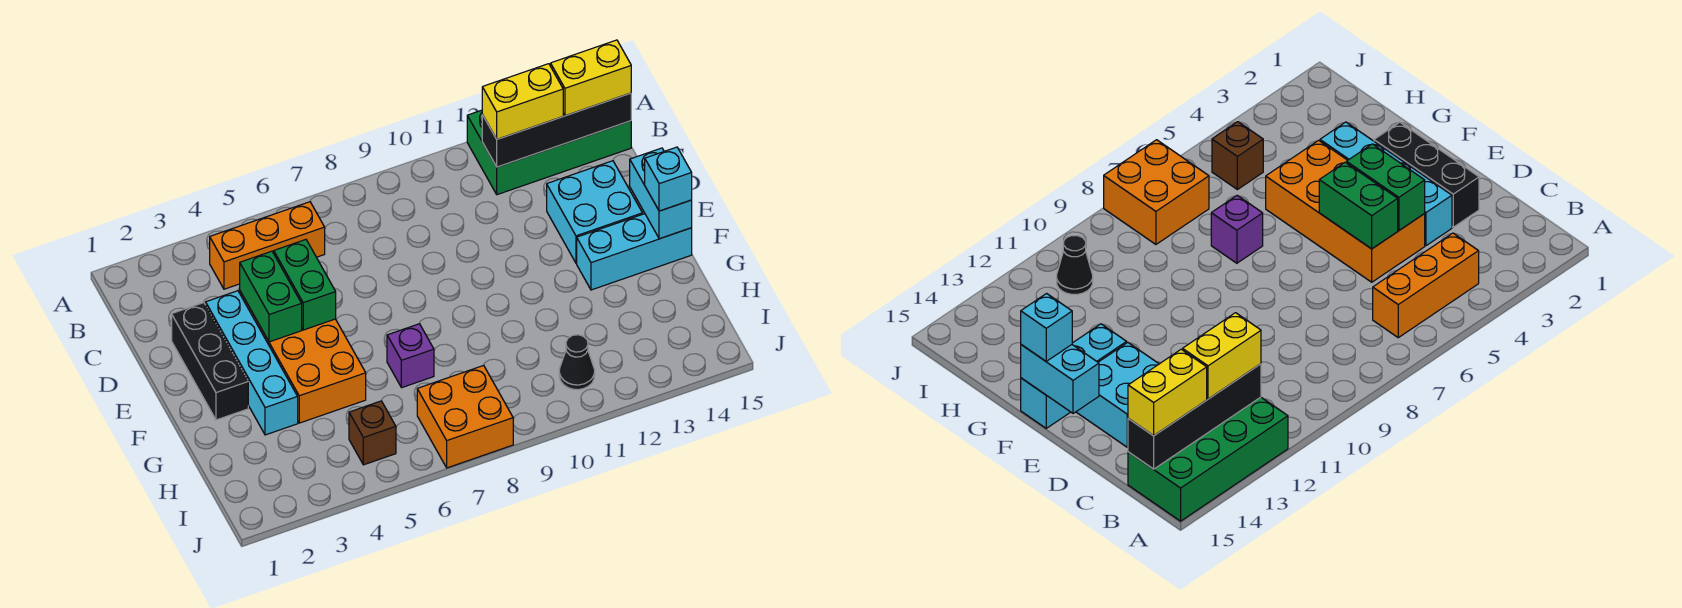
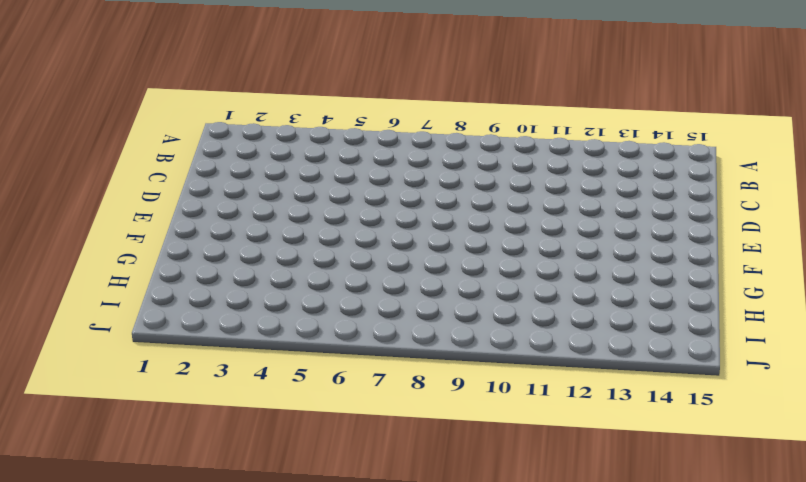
none -> green 2x4 brick [467,110,631,195]
none -> orange 1x3 brick [210,202,325,289]
none -> black 1x3 brick [172,303,248,420]

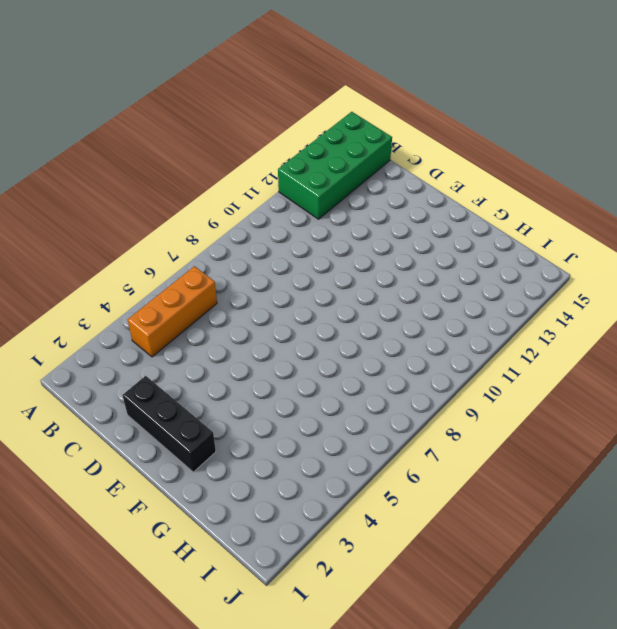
none -> cyan 1x4 brick [206,291,298,435]
none -> orange 2x4 brick [240,291,366,423]
none -> cyan 2x2 brick [547,161,642,263]

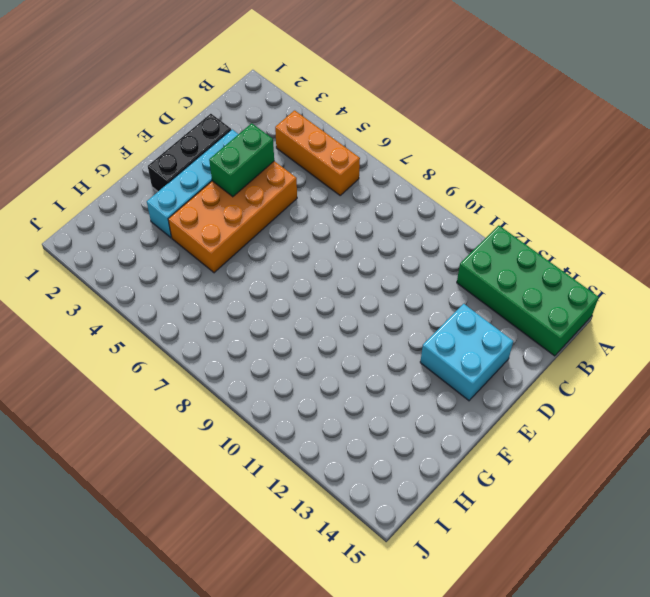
none -> cyan 1x3 brick [577,214,692,290]
none -> purple 1x1 brick [387,324,434,388]
none -> brown 1x1 brick [349,401,396,465]

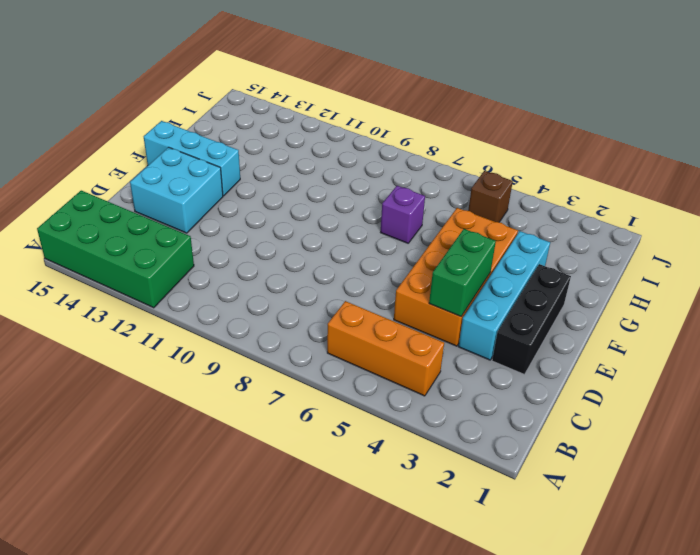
none -> orange 2x2 brick [417,365,513,468]
none -> black 1x1 cone [559,335,595,390]
none -> black 1x4 brick [482,93,631,167]

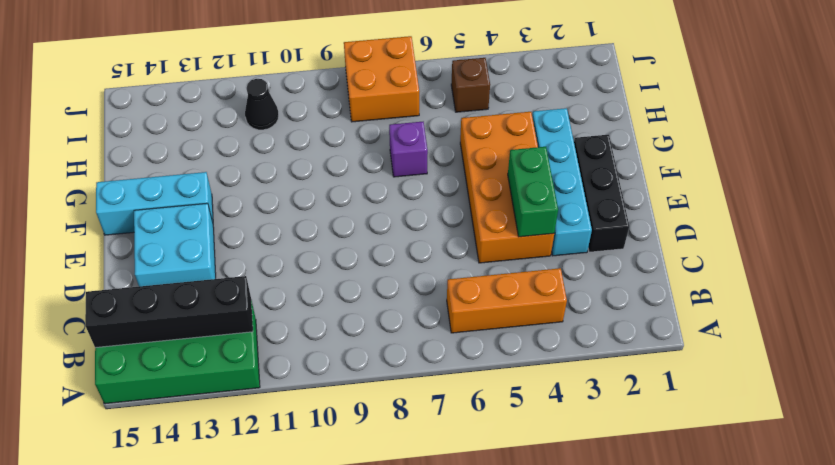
none -> green 1x2 brick [274,240,336,330]
none -> cyan 1x2 brick [630,148,692,239]
none -> yellow 1x2 brick [482,64,563,139]

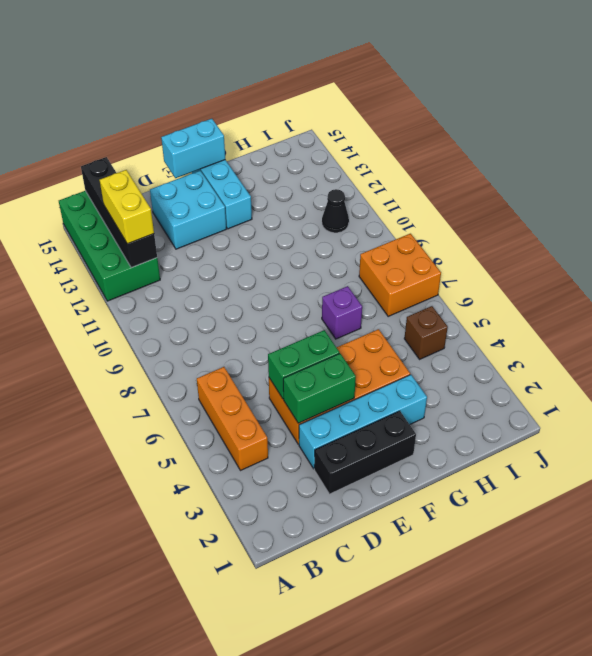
none -> yellow 1x2 brick [551,40,631,116]
none -> cyan 1x1 brick [645,147,692,211]

